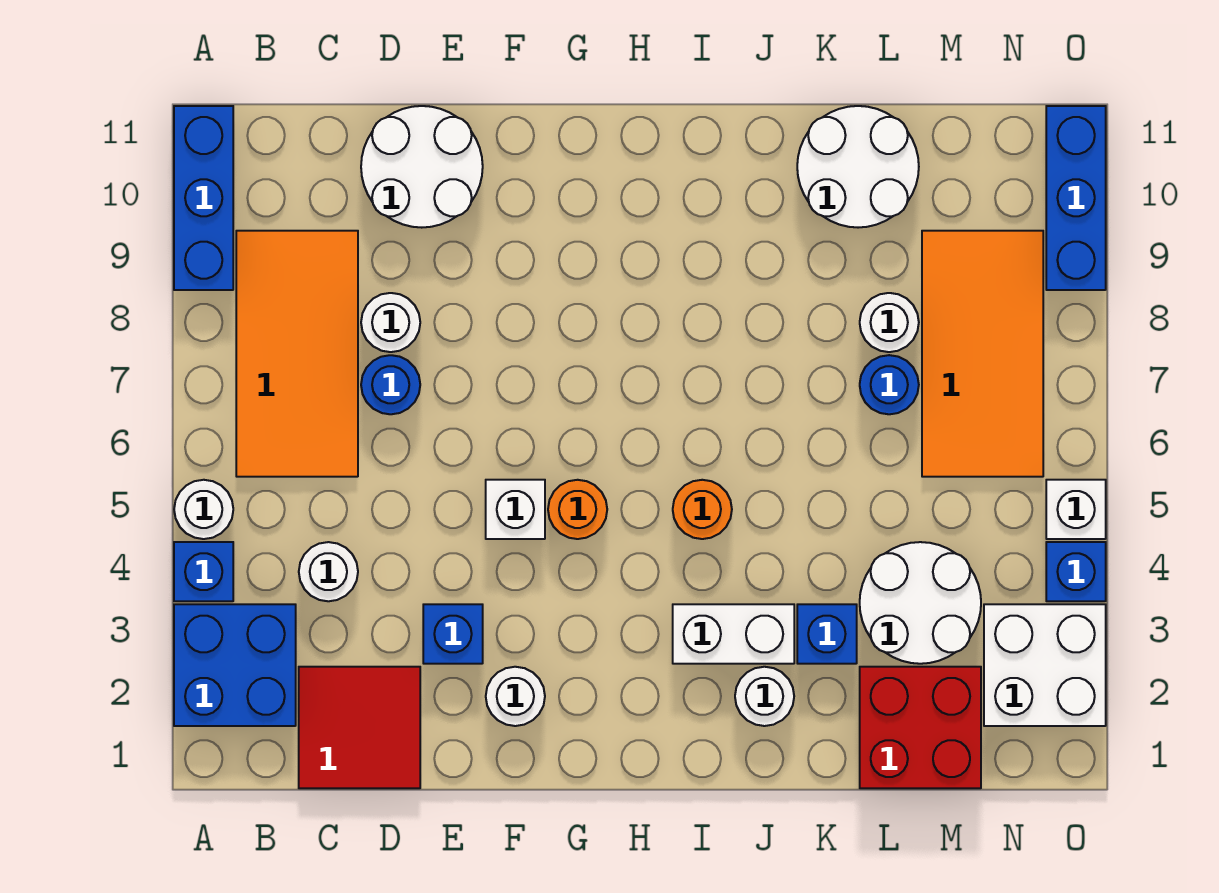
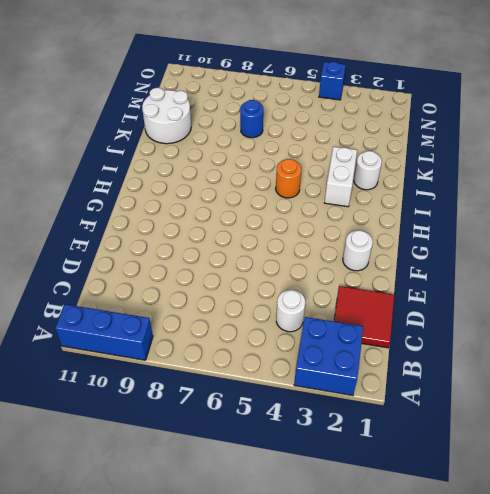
none -> blue 1x1 brick [174,542,233,601]
none -> white 1x1 round brick [174,480,233,539]
none -> orange 2x4 tile [236,231,358,477]

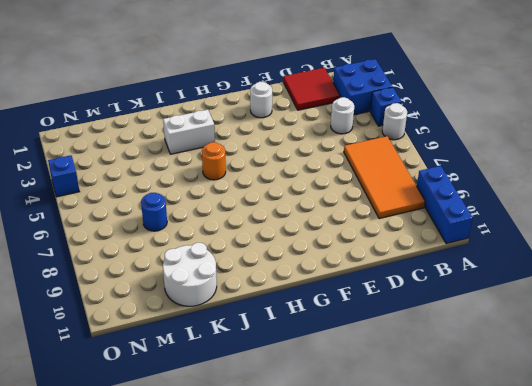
none -> blue 1x1 round brick [361,355,420,414]
none -> white 1x1 round brick [361,293,420,352]
none -> white 2x2 round brick [361,106,483,228]

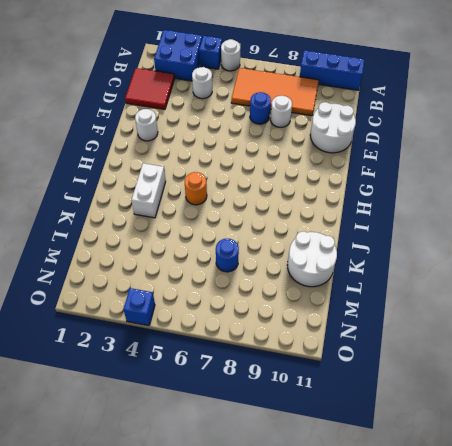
none -> blue 1x1 brick [423,604,483,664]
none -> white 1x1 brick [486,480,545,539]
none -> orange 1x1 round brick [548,480,607,539]

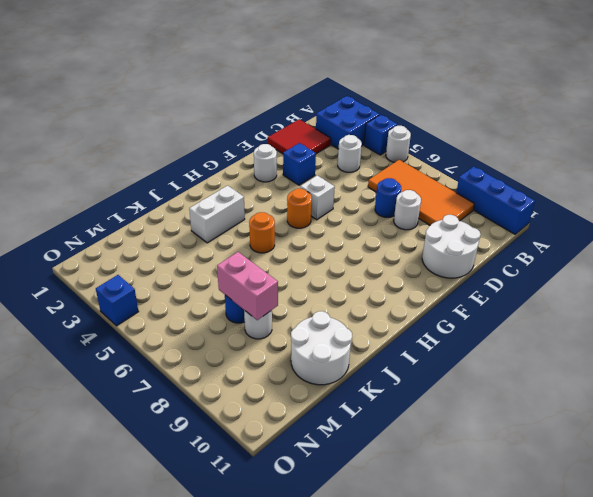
pink 1x2 brick [217,252,278,320] -> none
none -> white 1x1 round brick [735,667,794,726]
none -> blue 1x1 brick [797,604,857,664]
none -> red 2x2 brick [860,667,981,788]

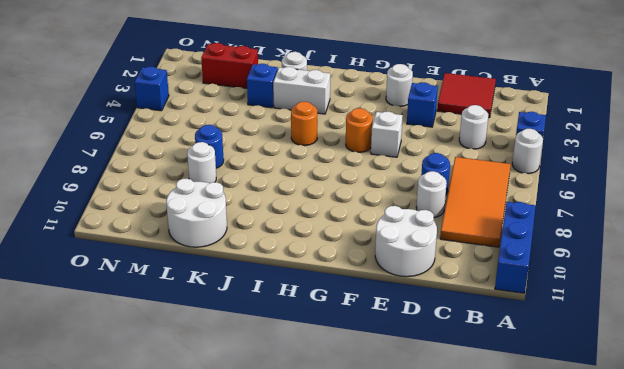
red 1x2 brick [201,43,258,88] -> red 2x2 brick [860,667,981,788]
none -> blue 2x2 brick [174,604,296,726]
none -> white 2x2 round brick [860,542,981,664]
none -> orange 2x4 tile [922,231,1043,477]

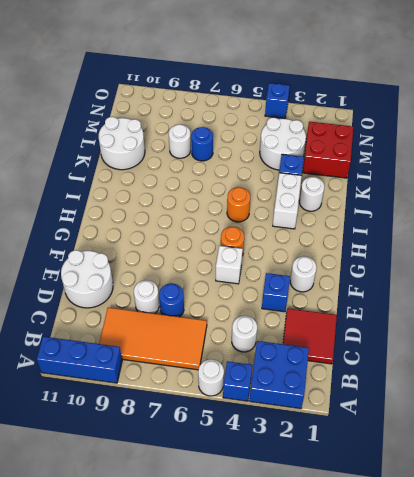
none -> orange 2x4 tile [922,231,1043,477]
none -> white 2x2 brick [984,604,1106,726]
none -> white 1x1 brick [1046,480,1106,539]

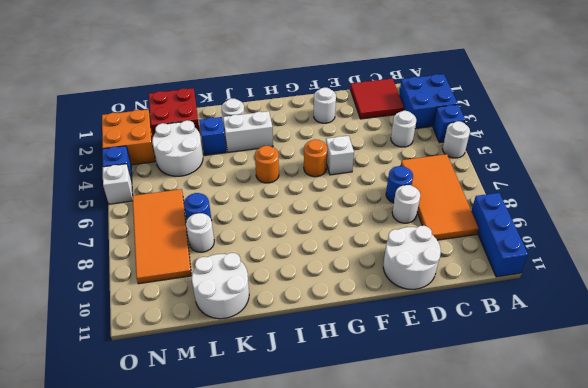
orange 2x2 brick [102,109,155,165] -> white 2x2 brick [984,604,1106,726]
none -> blue 1x1 brick [423,604,483,664]
none -> blue 1x3 brick [1046,106,1106,290]

